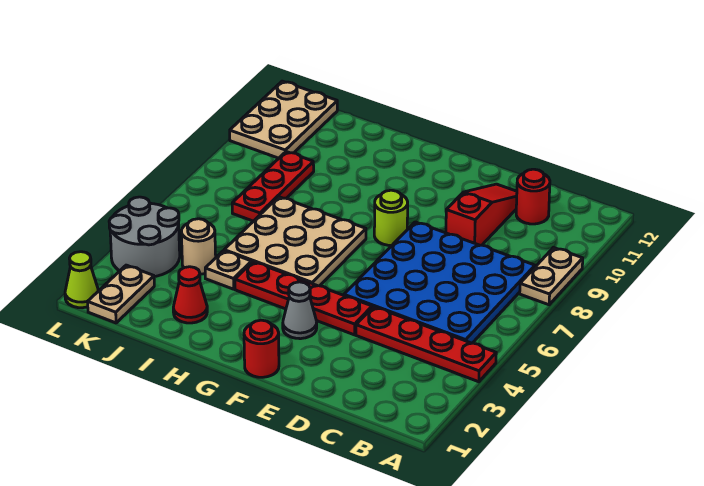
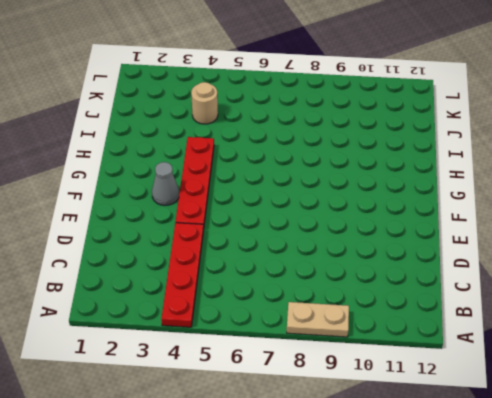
none -> blue 4x4 plate [344,222,535,343]
none -> red 1x1 round brick [516,169,550,224]
none -> red 1x3 slope [446,184,517,245]

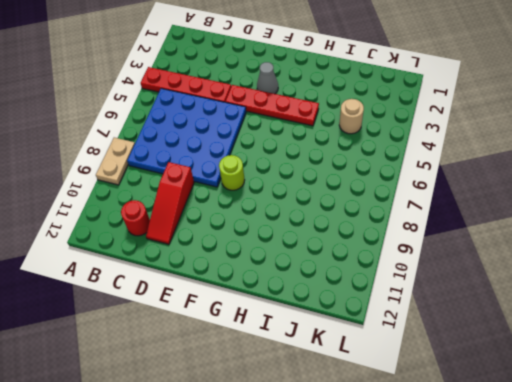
none -> red 1x1 round brick [244,320,279,377]
none -> tan 3x3 plate [224,197,366,286]
none -> red 1x1 cone [173,267,207,323]

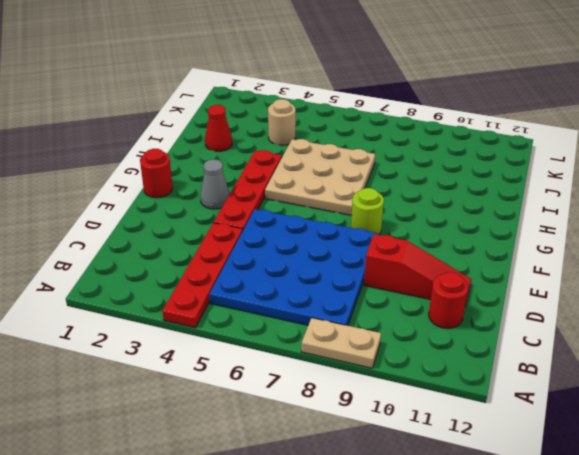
none -> tan 1x1 plate [205,251,251,289]
none -> red 1x3 plate [232,152,314,221]
none -> tan 1x2 plate [88,265,154,323]

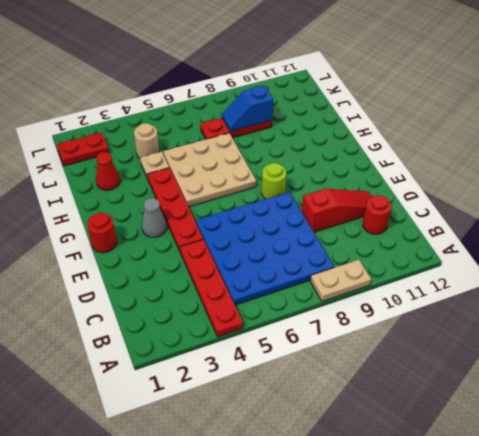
blue 1x2 slope [222,85,274,132] -> none
red 1x2 plate [57,133,109,166] -> tan 1x2 plate [88,265,154,323]
none -> grey 2x2 round brick [109,197,180,277]
none -> tan 2x3 plate [230,81,337,158]
none -> lime 1x1 cone [65,252,99,308]

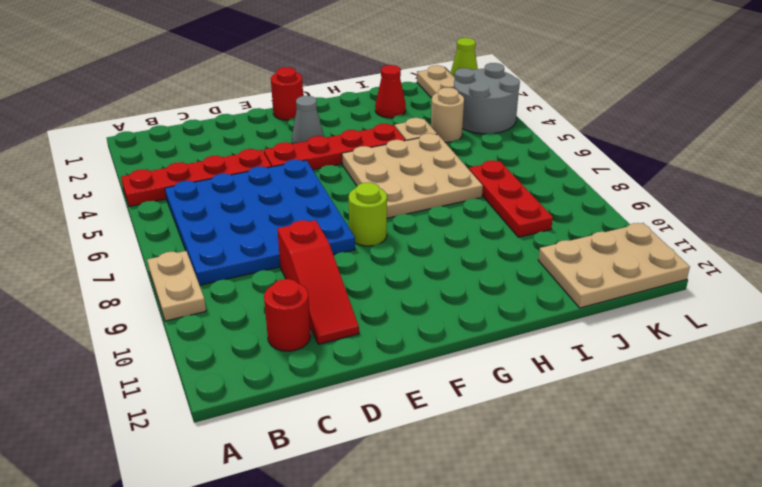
tan 2x3 plate [538,223,690,308] -> tan 2x3 plate turned to [230,81,337,158]

